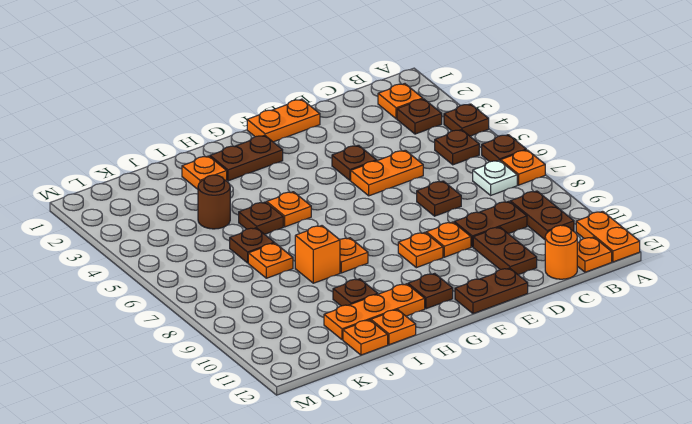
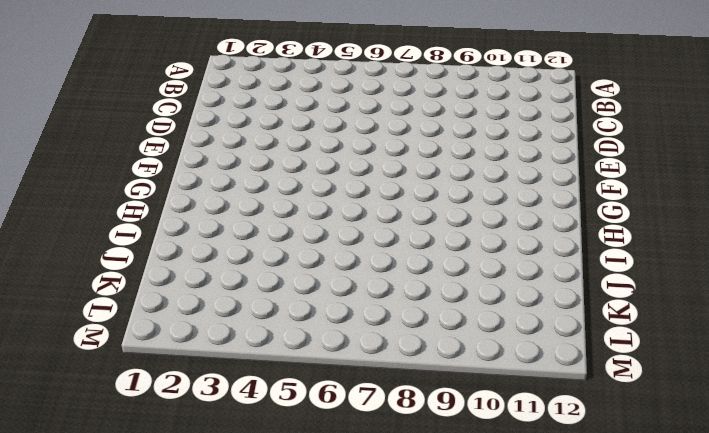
none -> brown 1x1 plate [444,104,489,136]
none -> brown 1x1 plate [482,135,526,162]
none -> orange 1x1 plate [501,150,545,185]
none -> orange 1x2 plate [576,211,640,262]

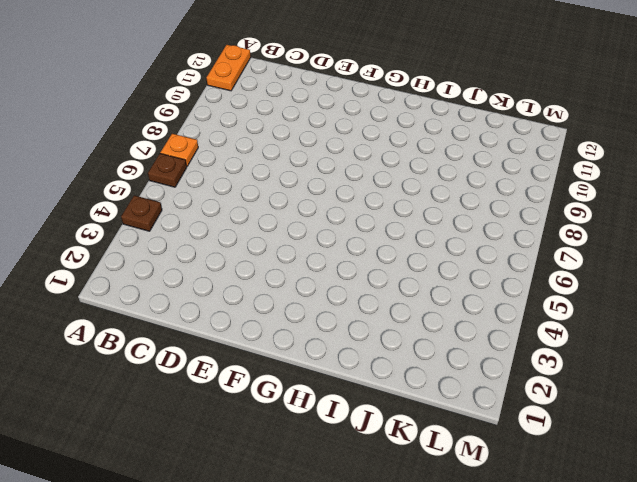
none -> orange 1x1 plate [378,84,423,119]
none -> brown 1x1 plate [397,99,442,134]
none -> brown 1x1 plate [435,130,479,165]
none -> white 1x1 plate [473,160,517,195]

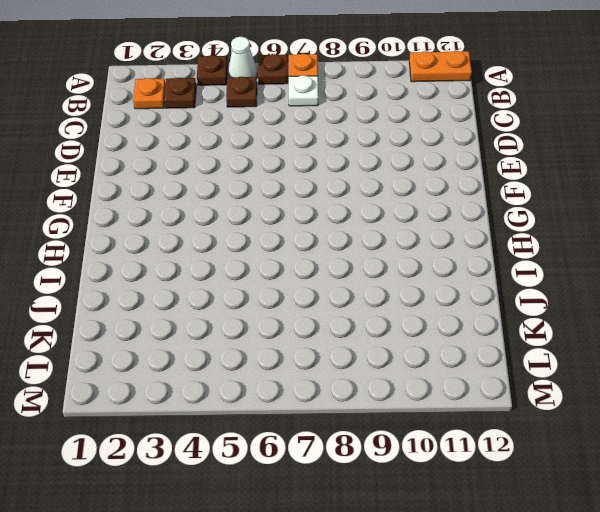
white 1x1 cone [228,37,257,77] -> none
none -> brown 1x2 plate [510,191,574,239]
none -> orange 1x1 plate [577,237,612,272]
none -> brown 1x2 plate [454,201,527,247]
none -> orange 1x1 round brick [545,225,577,279]

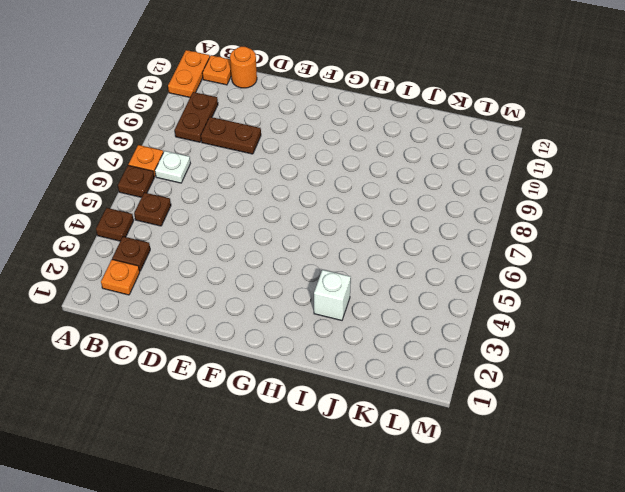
white 1x1 brick [314,270,351,320] -> none
none -> orange 1x2 plate [351,150,423,196]
none -> brown 1x1 plate [417,181,461,216]
none -> brown 1x2 plate [473,227,537,275]
none -> orange 1x2 plate [247,99,320,142]

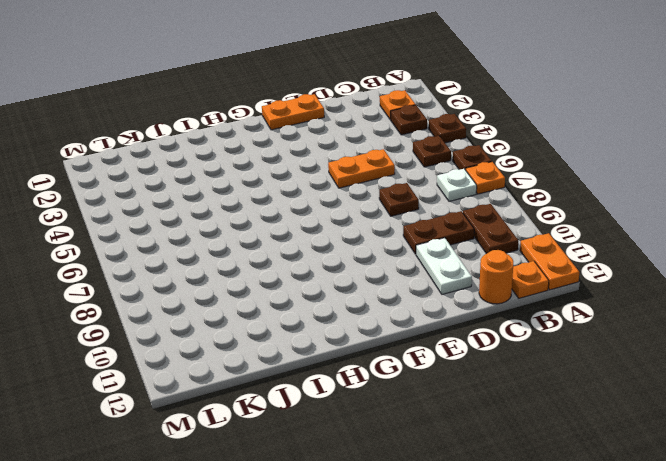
white 1x2 plate [416,238,472,294] -> brown 1x2 plate [473,227,537,275]
none -> brown 1x1 plate [332,145,377,180]
none -> orange 1x1 plate [426,222,471,257]
none -> brown 1x2 plate [455,268,528,314]
none -> orange 1x1 plate [398,232,443,268]

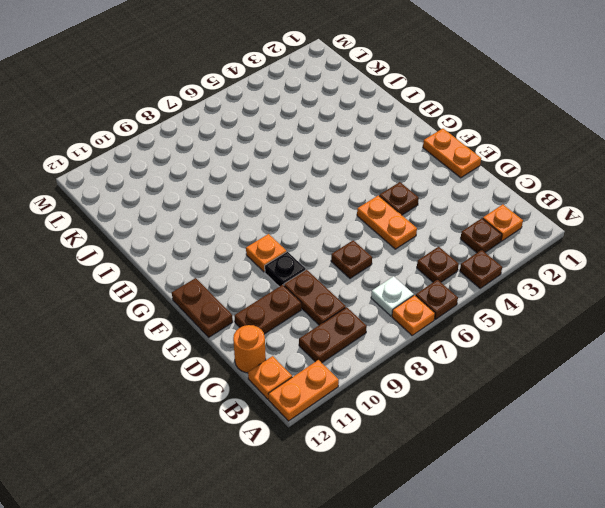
black 1x1 plate [265,252,306,287] -> orange 1x1 plate [426,222,471,257]
none -> brown 1x2 plate [210,135,283,181]
none -> brown 1x1 plate [408,273,453,309]
none -> orange 1x1 plate [267,192,311,227]
none -> orange 1x1 plate [340,238,368,273]

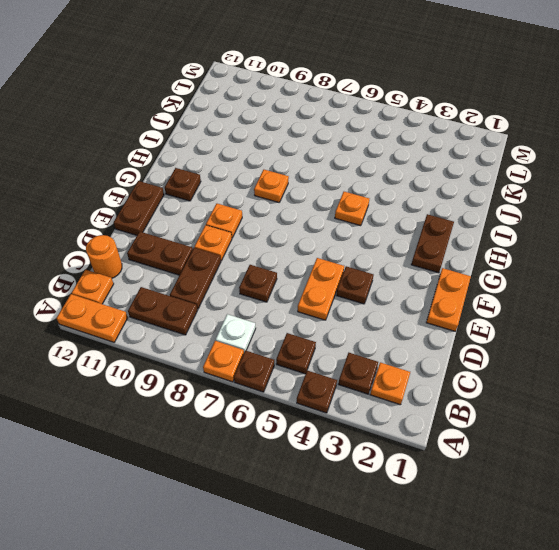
none -> orange 1x3 plate [324,284,425,340]
none -> orange 1x1 plate [182,156,227,189]
none -> brown 1x1 plate [239,202,283,234]
none -> orange 1x1 brick [295,226,340,283]

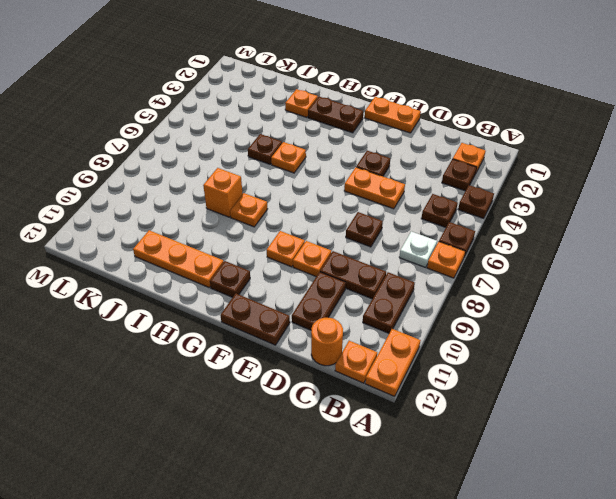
none -> brown 1x1 plate [333,279,378,306]
none -> orange 1x1 plate [371,310,416,345]
none -> brown 1x1 round brick [198,175,230,229]
none -> brown 1x1 plate [230,228,274,263]

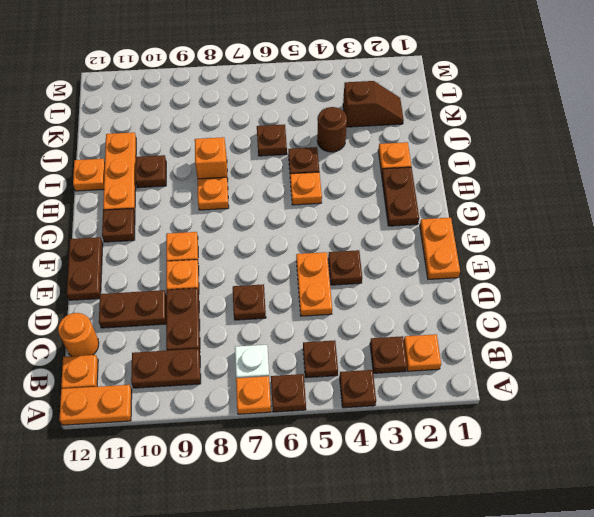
brown 1x2 slope [343,81,404,127] -> none
none -> orange 1x1 plate [248,243,293,278]
none -> orange 1x1 plate [343,320,388,355]

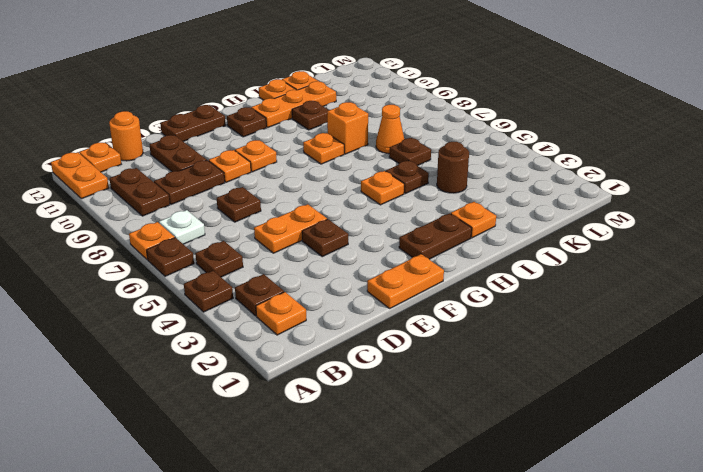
orange 1x1 cone [376,105,404,154] -> orange 1x1 plate [248,243,293,278]

